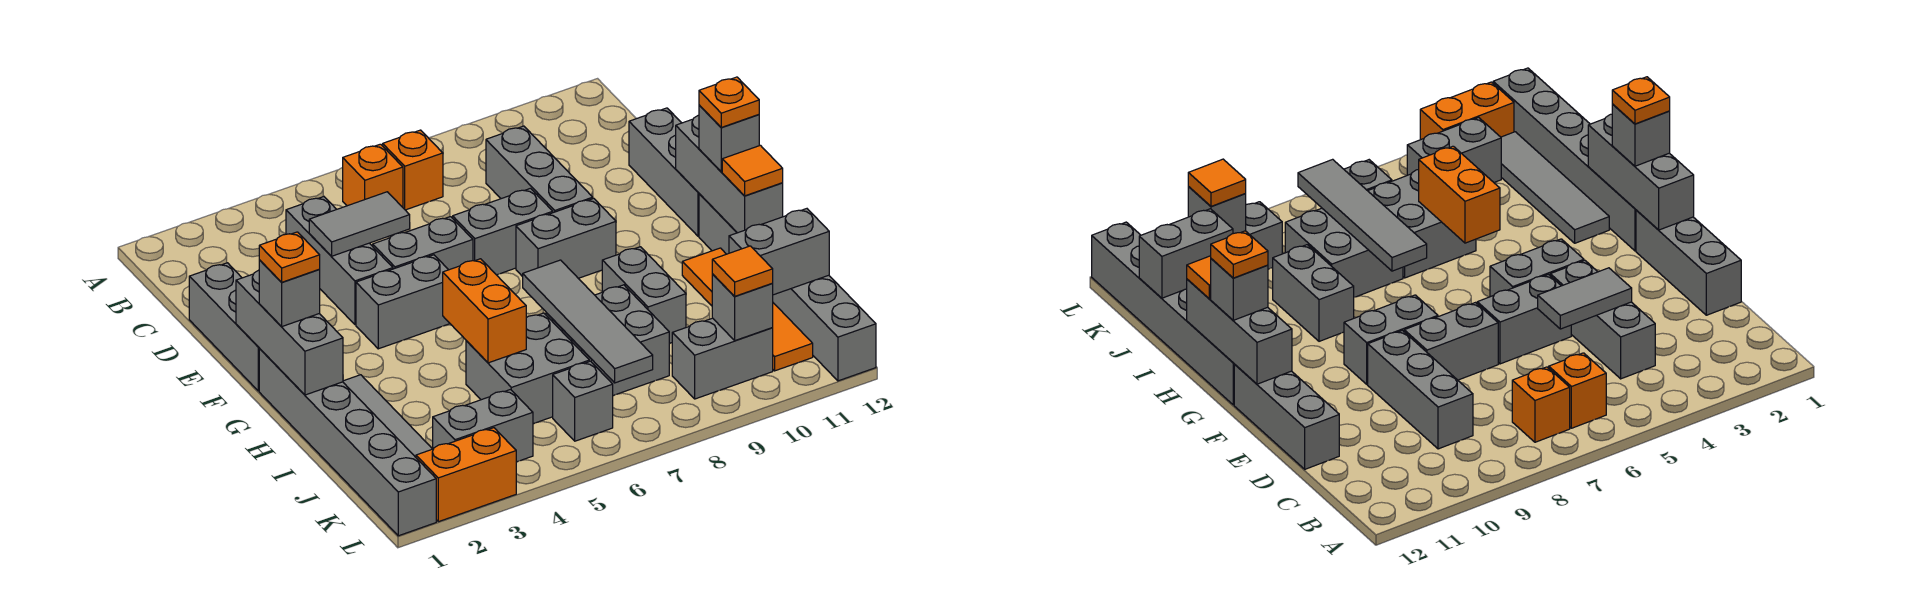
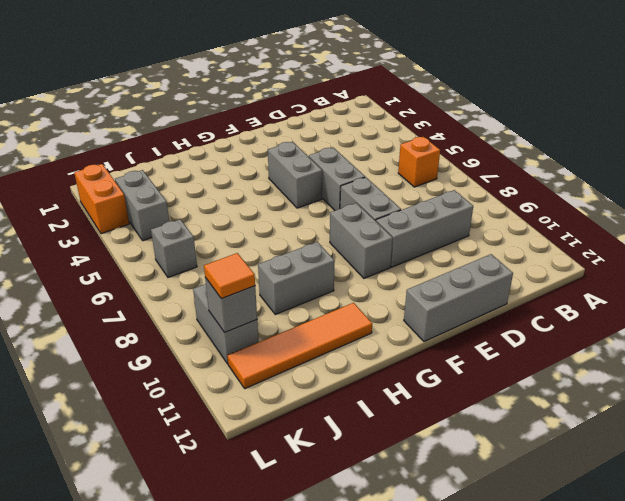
none -> orange 1x1 brick [383,130,443,210]
none -> grey 1x3 brick [286,197,393,325]
none -> grey 1x3 brick [189,263,260,391]
none -> grey 1x6 brick [259,349,436,536]

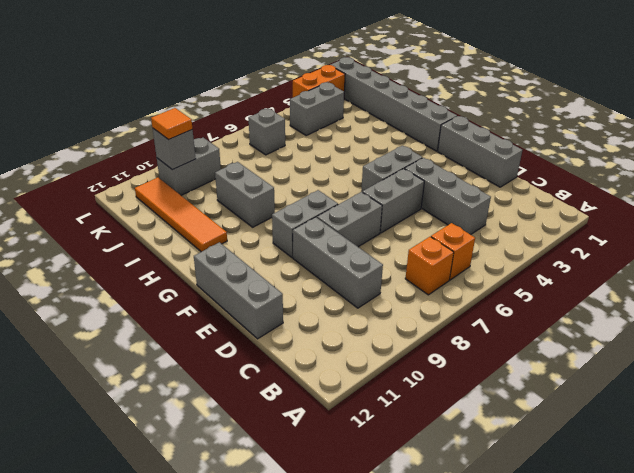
none -> grey 1x6 brick [699,194,876,381]
none -> grey 1x4 tile [343,375,432,457]
none -> grey 2x2 brick [466,313,589,424]
none -> grey 2x2 brick [546,285,669,395]

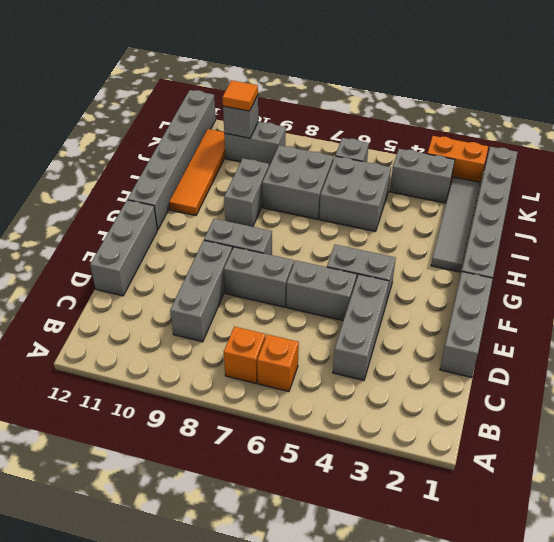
none -> grey 1x2 tile [309,192,410,256]
none -> grey 1x3 brick [236,270,343,395]
none -> grey 1x3 brick [676,115,783,233]
none -> orange 1x2 brick [443,259,526,363]

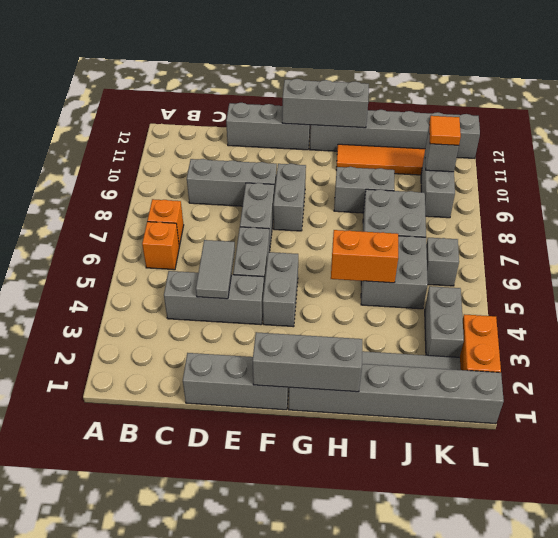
none -> grey 1x4 tile [523,260,653,383]
none -> grey 1x2 brick [729,209,829,295]
none -> grey 1x1 brick [259,260,320,327]
none -> grey 1x1 brick [699,105,759,172]

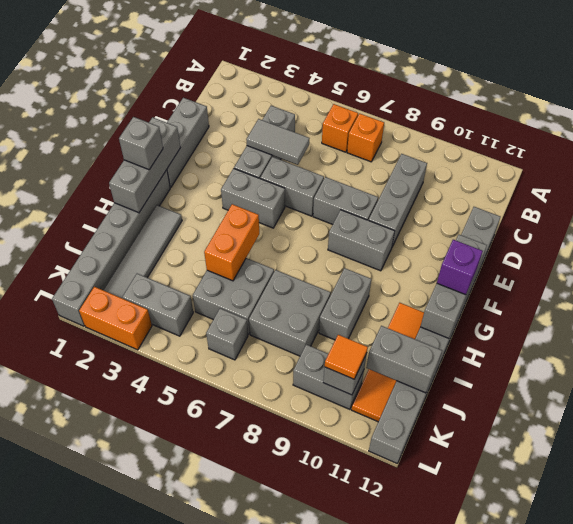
purple 1x1 brick [437,240,483,295] -> grey 1x1 brick [699,105,759,172]
none -> grey 1x4 tile [523,260,653,383]
none -> orange 1x1 tile [722,145,783,196]
none -> orange 1x1 plate [259,232,320,282]
none -> orange 1x1 plate [699,77,759,127]

